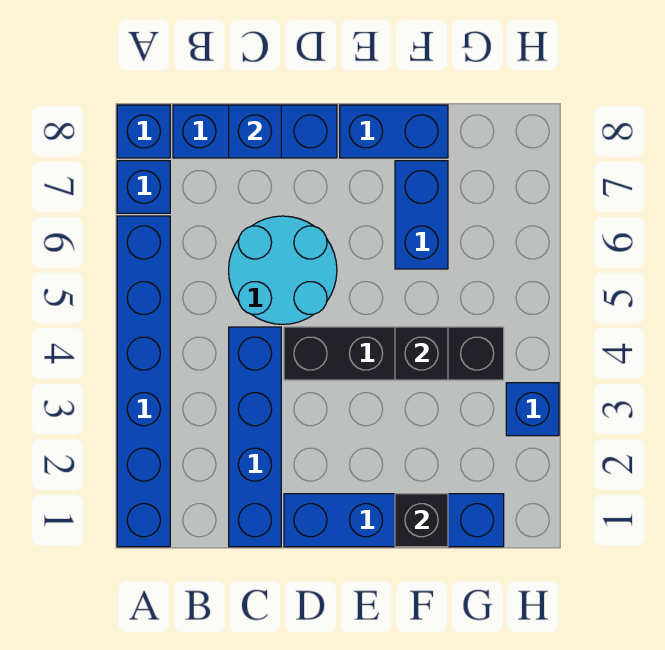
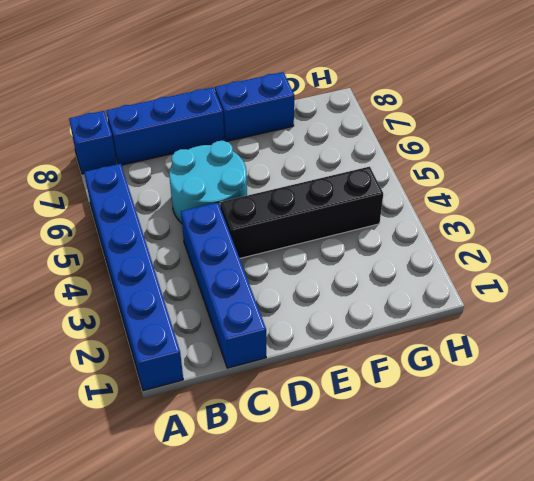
none -> blue 1x1 brick [117,161,170,213]
none -> blue 1x4 brick [284,494,504,547]
none -> blue 1x2 brick [395,161,448,269]

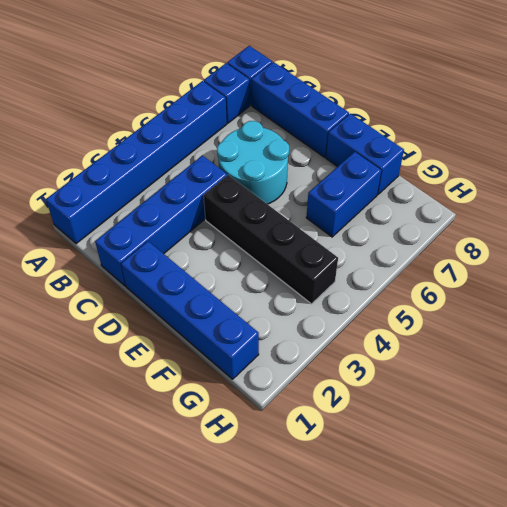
none -> blue 1x1 brick [506,383,559,436]
none -> blue 1x1 brick [229,105,281,158]
none -> black 1x1 brick [395,494,448,547]

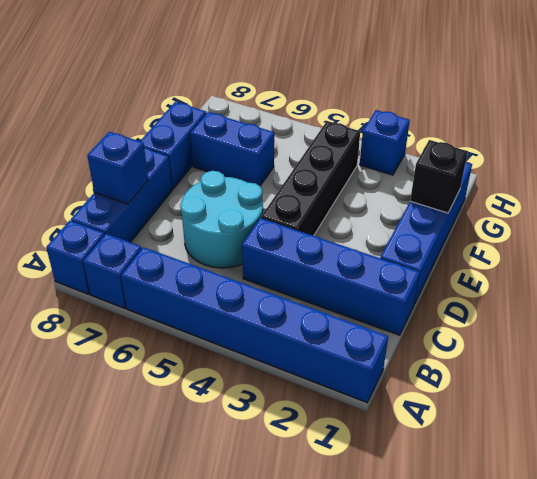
none -> black 1x1 brick [395,327,448,380]

